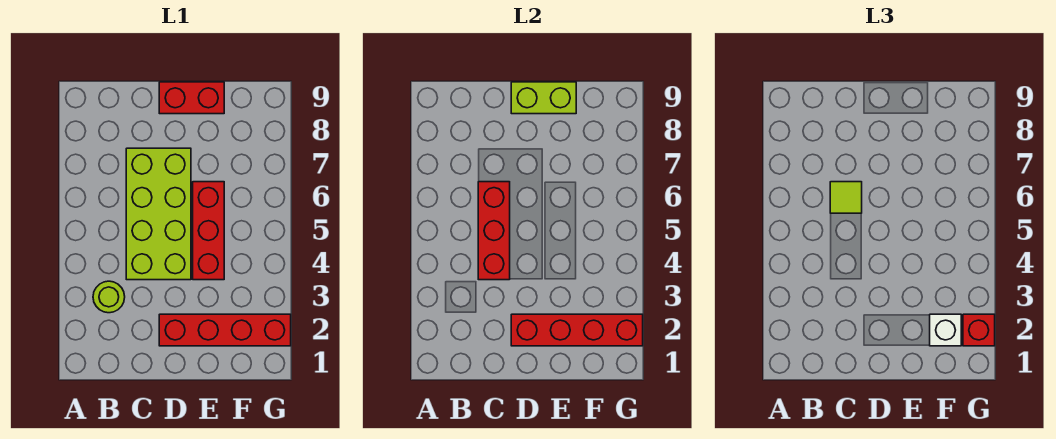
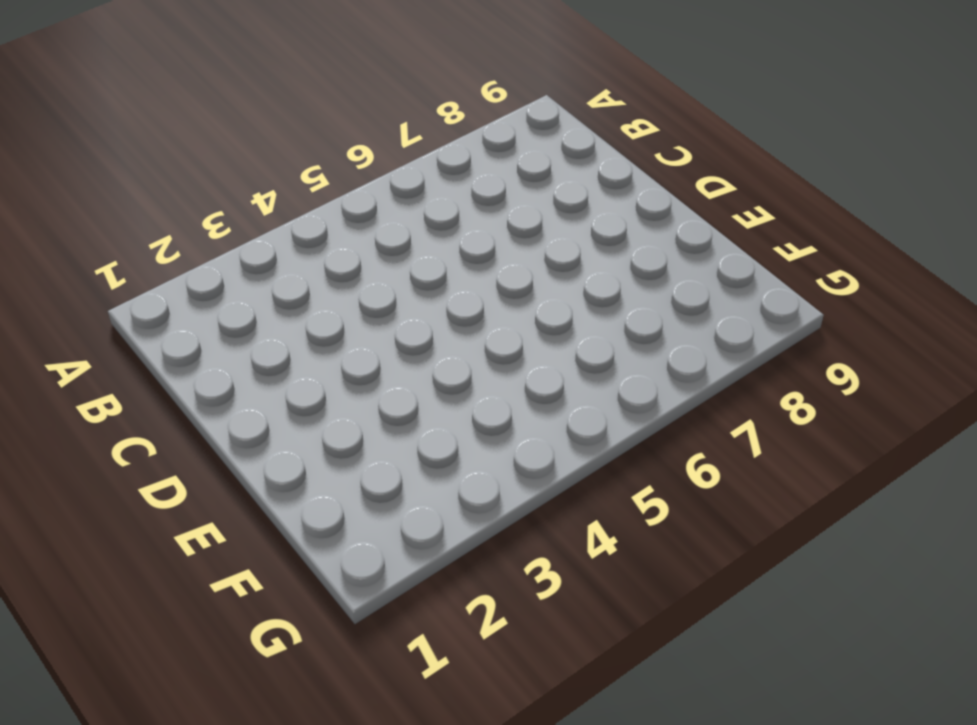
none -> lime 1x1 round brick [93,281,125,313]
none -> lime 2x4 brick [126,148,191,280]

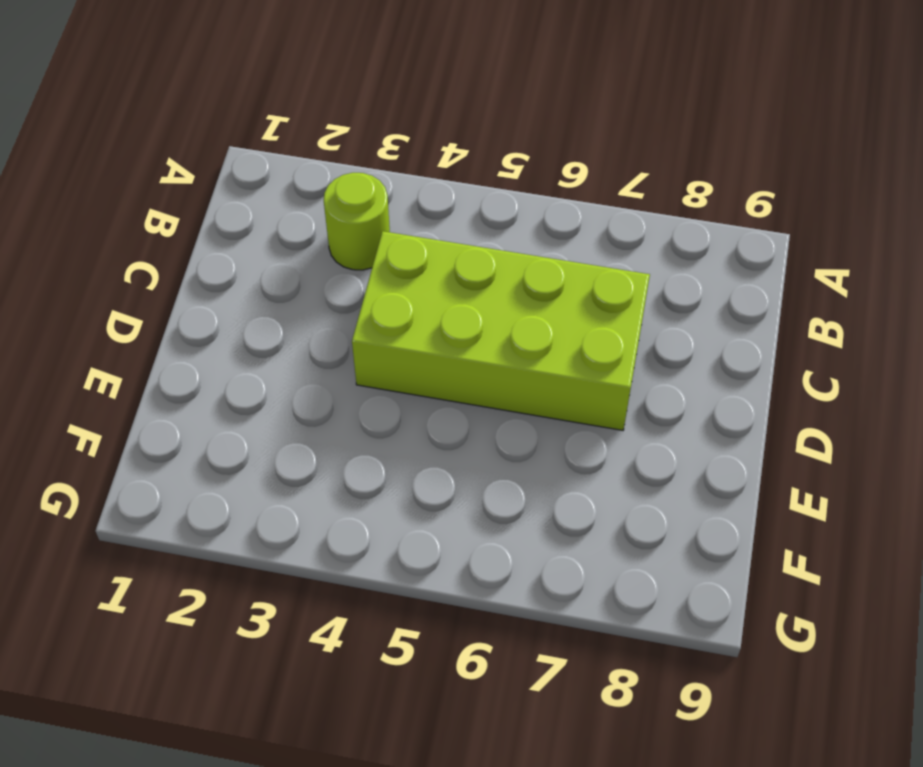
none -> red 1x4 brick [159,314,291,346]
none -> red 1x2 brick [159,82,224,114]

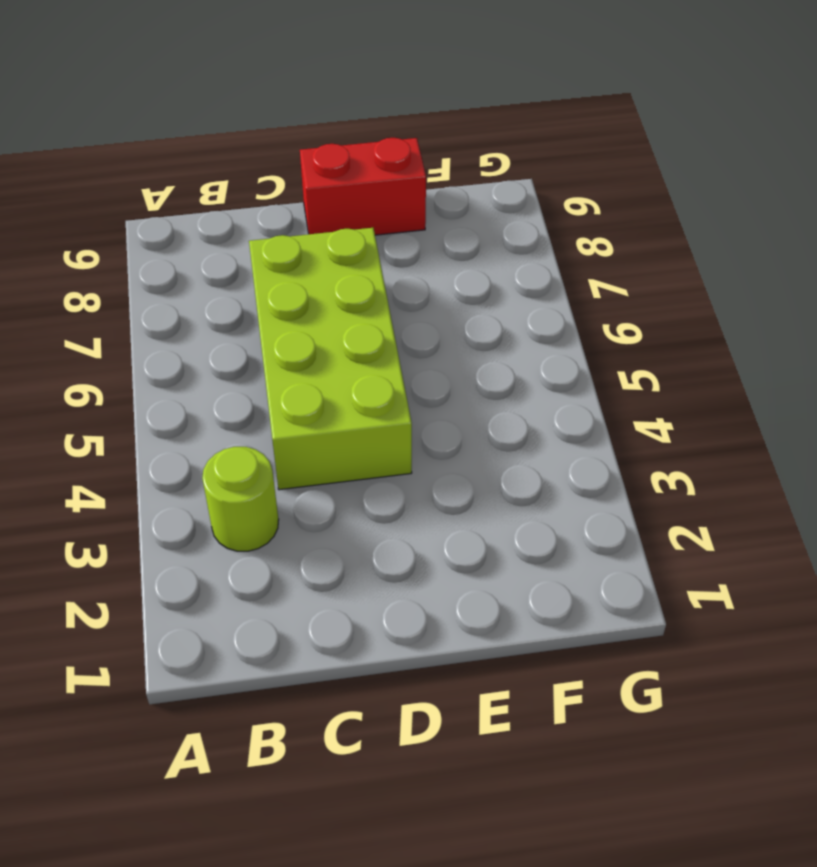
none -> red 1x4 brick [159,314,291,346]
none -> red 1x3 brick [193,182,224,280]

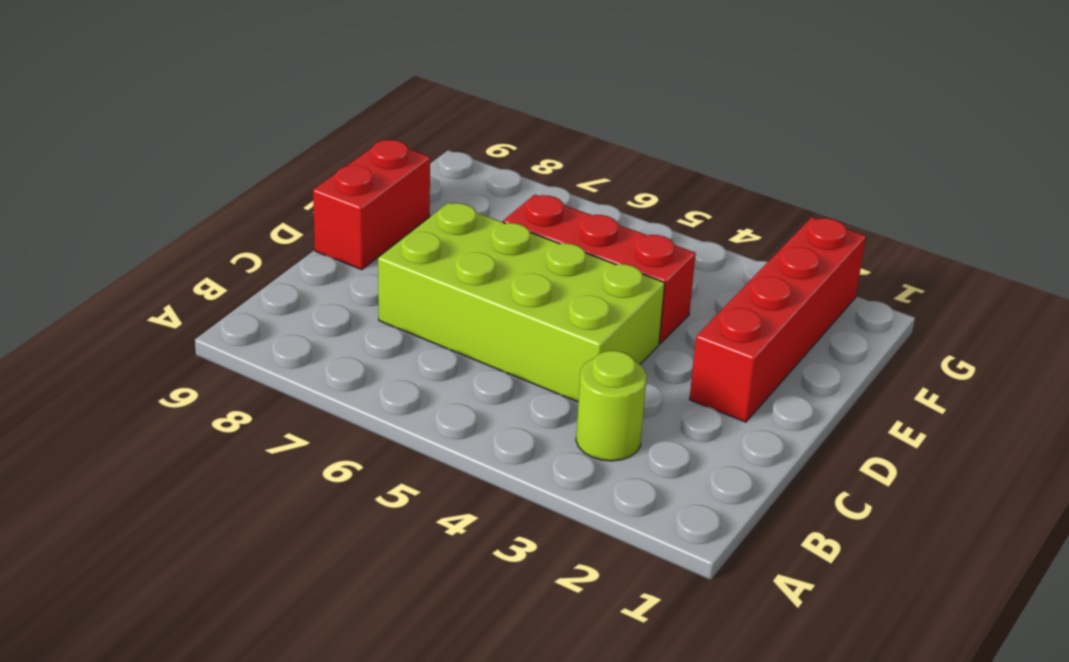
none -> red 1x3 brick [478,182,510,280]
none -> red 1x4 brick [511,314,643,346]

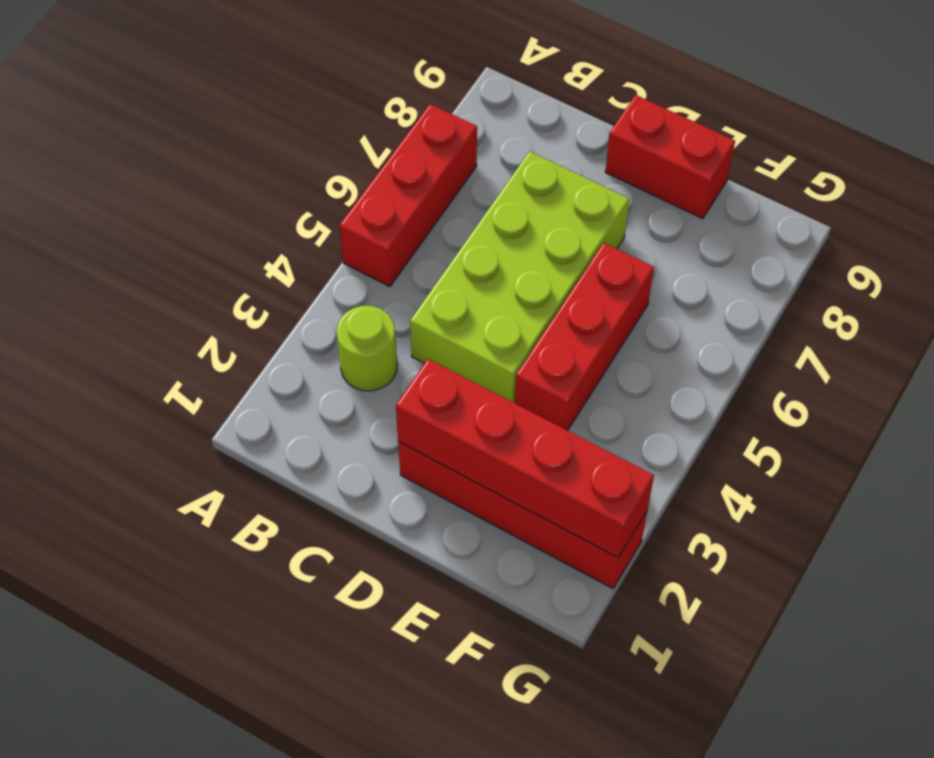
red 1x3 brick [340,104,477,287] -> red 1x3 brick moved to [478,182,510,280]
none -> lime 1x2 brick [511,82,576,114]
none -> lime 1x1 tile [830,182,862,213]

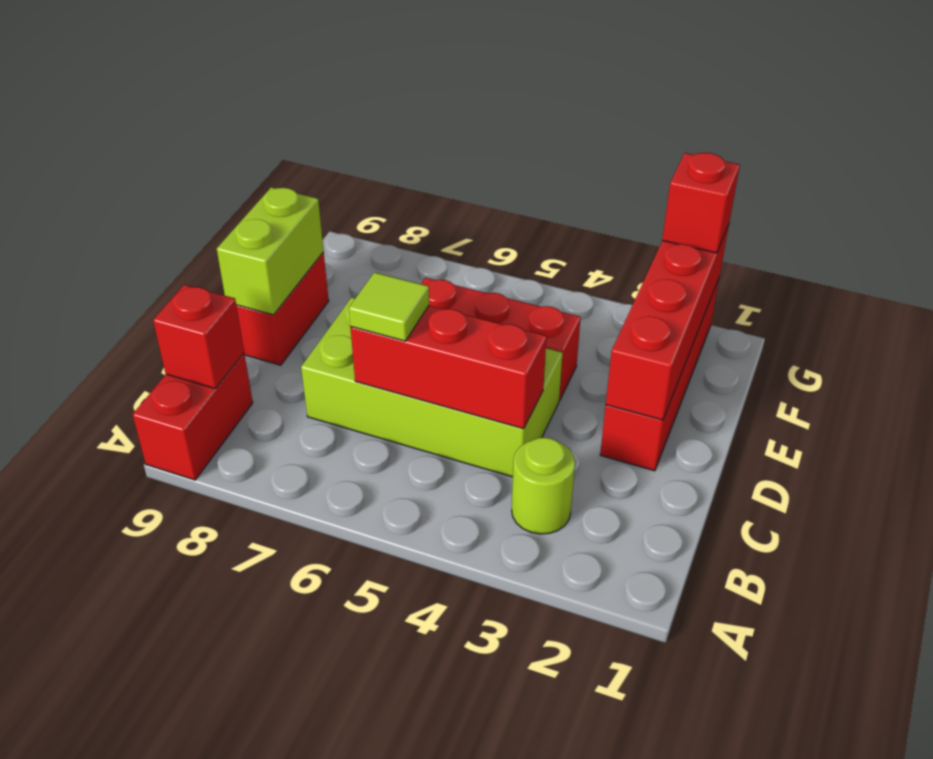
red 1x2 brick [133,354,253,480] -> none
red 1x1 brick [153,285,244,389] -> none
none -> white 1x1 brick [930,314,961,346]

